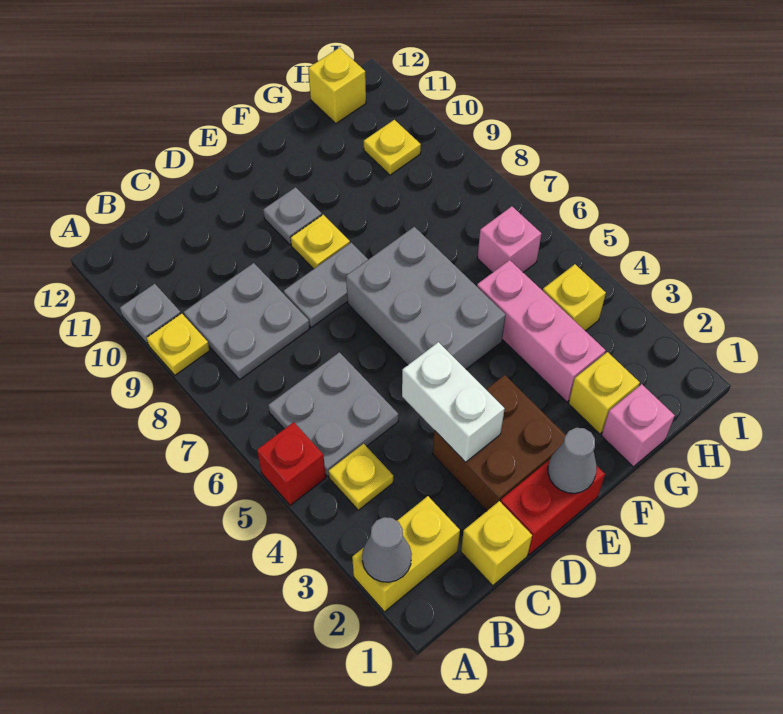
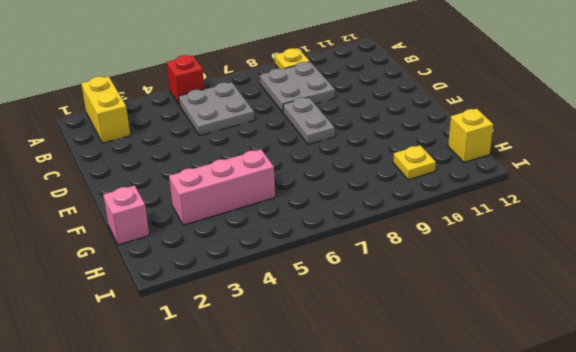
none -> grey 1x1 plate [120,284,181,345]
none -> yellow 1x1 plate [328,444,393,510]
none -> yellow 1x1 brick [461,501,532,585]

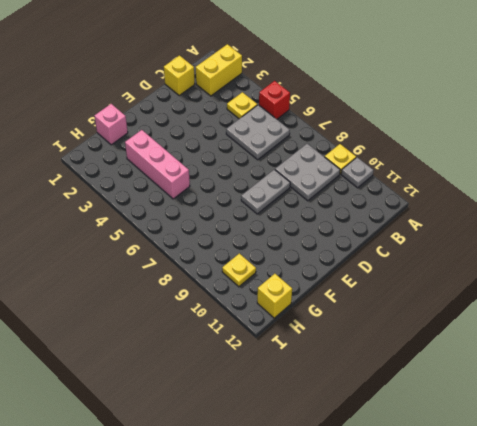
none -> red 1x2 brick [501,460,605,555]
none -> brown 2x2 brick [433,375,566,511]
none -> grey 2x3 brick [346,227,506,369]

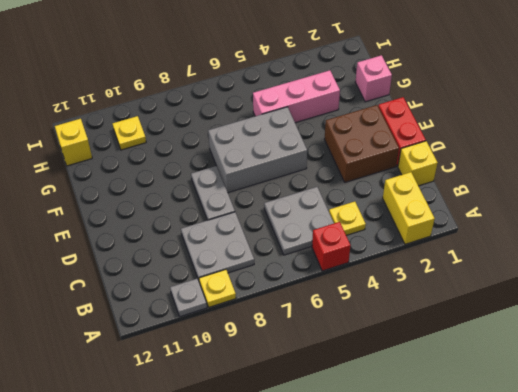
none -> yellow 1x1 plate [291,215,350,269]
none -> grey 1x1 plate [263,187,322,245]
none -> yellow 1x1 brick [568,352,640,434]

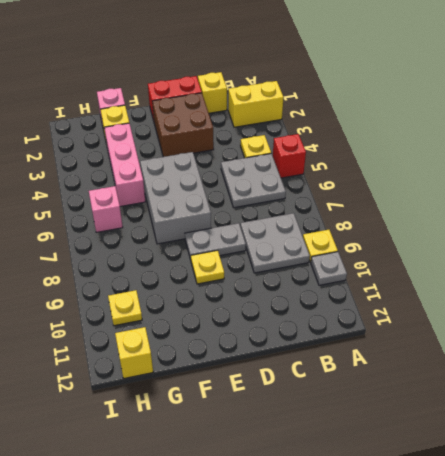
none -> grey 1x1 plate [263,187,322,245]
none -> yellow 1x1 brick [543,264,606,331]
none -> grey 1x1 cone [362,517,412,582]

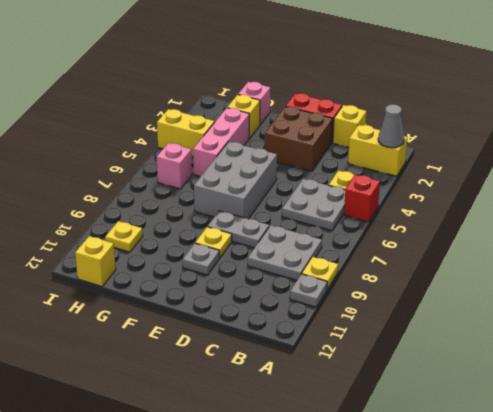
yellow 1x2 brick [157,109,215,157] -> yellow 1x1 brick [543,264,606,331]
none -> white 1x2 brick [402,342,505,462]
none -> grey 1x1 cone [548,428,597,493]

